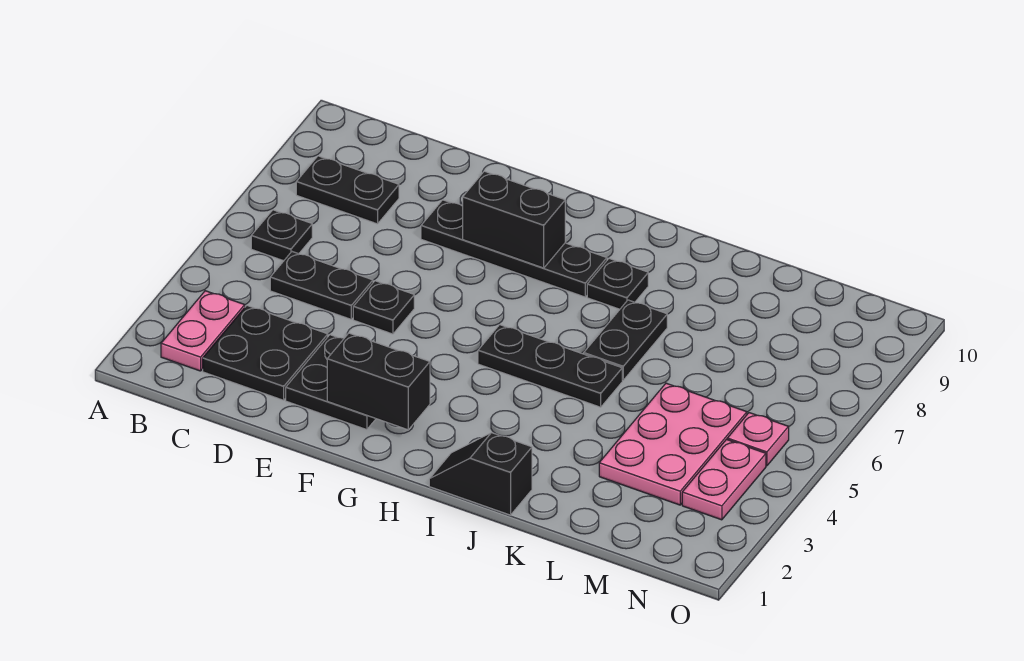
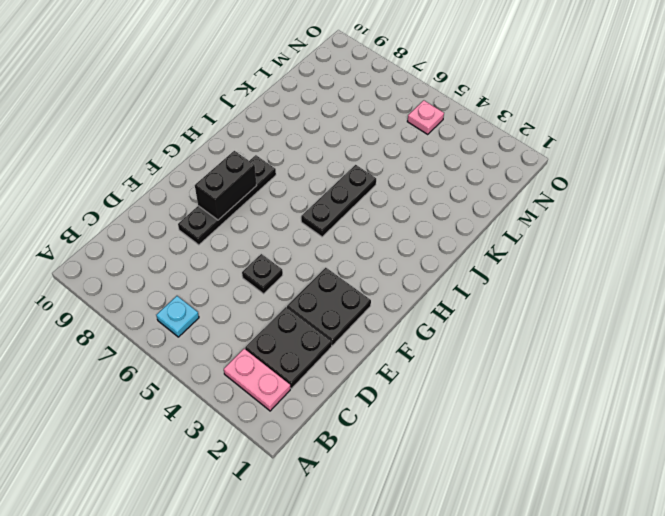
cyan 1x1 plate [156,296,199,337] -> black 1x1 plate [251,210,312,261]
none -> black 1x2 plate [296,156,399,224]
none -> black 1x2 plate [270,252,373,319]
none -> black 1x2 slope [429,433,532,515]

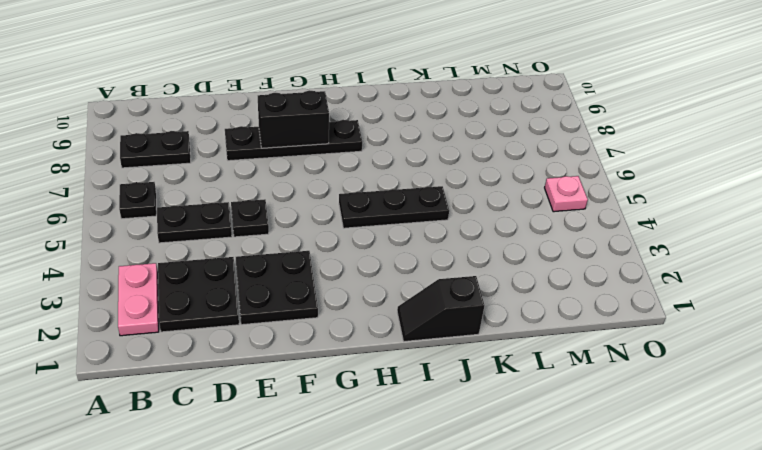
none -> black 1x1 plate [587,259,648,309]
none -> black 1x2 plate [584,300,667,380]
none -> pink 2x3 plate [599,383,747,505]

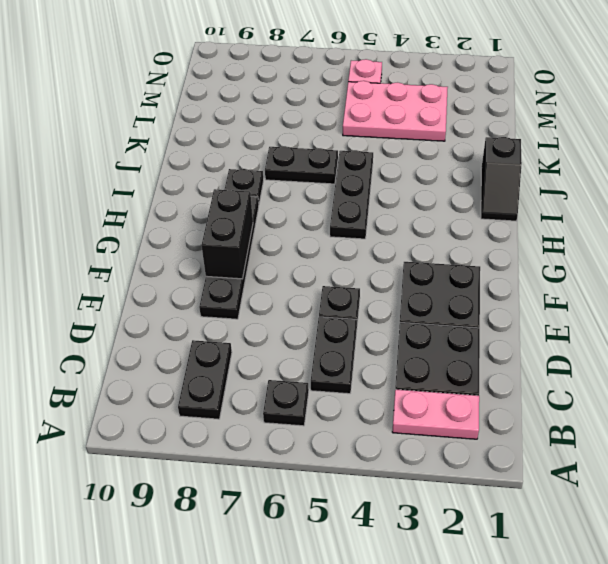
none -> pink 1x2 plate [682,440,766,520]
none -> black 1x2 brick [327,333,430,430]

